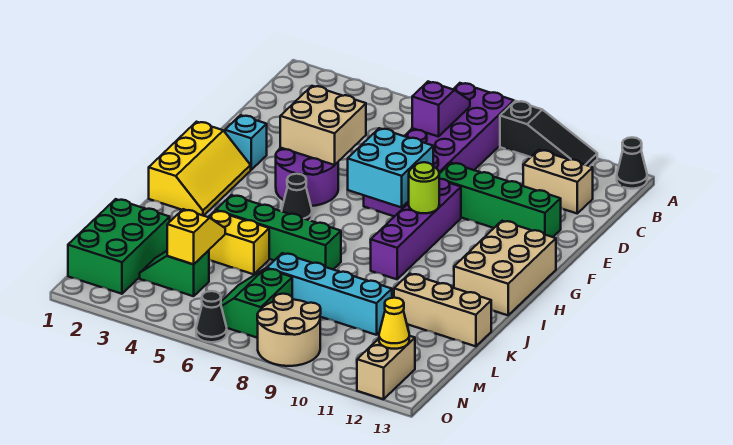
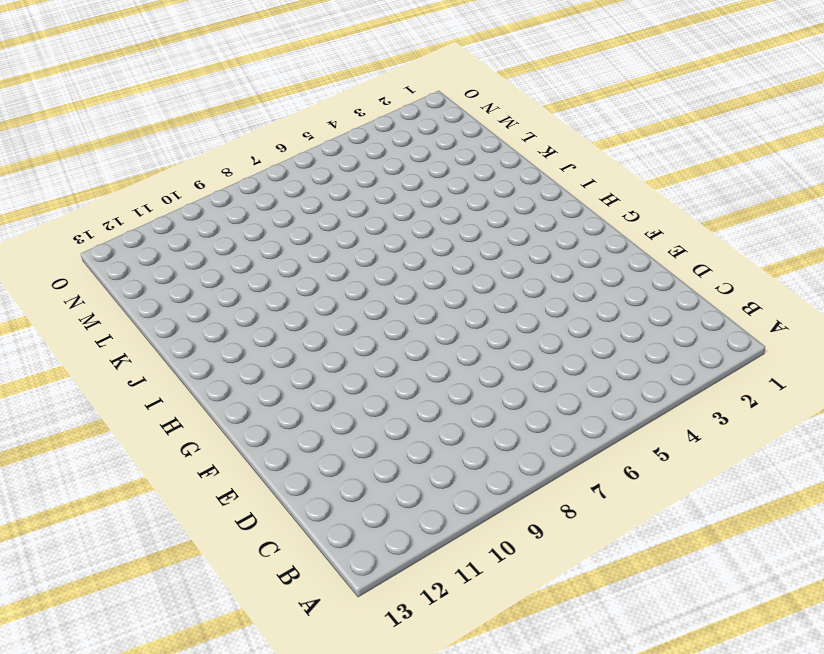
none -> purple 2x6 brick [364,83,514,217]
none -> black 1x3 slope [500,101,597,166]
none -> black 1x1 cone [617,138,647,189]

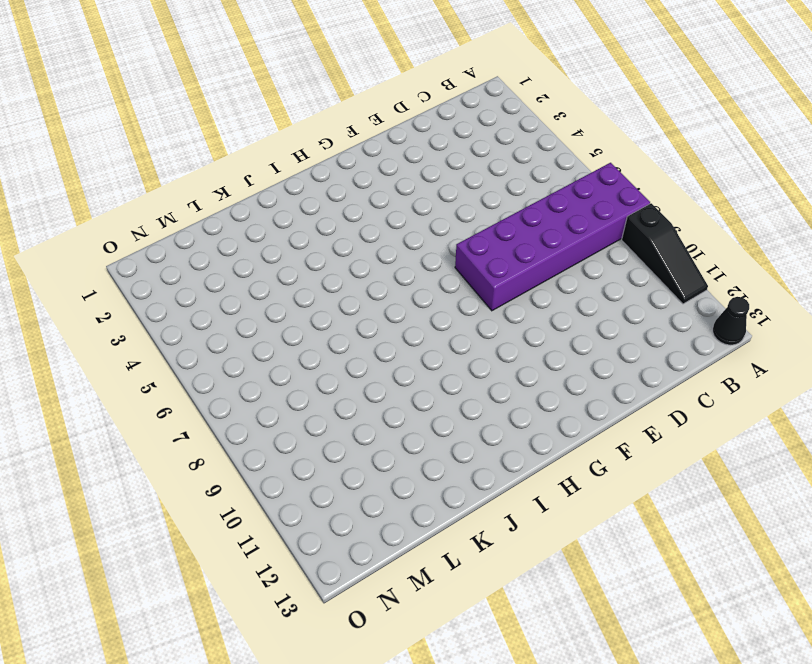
none -> tan 1x2 brick [523,150,593,213]
none -> green 1x4 brick [439,163,561,237]
none -> cyan 1x1 brick [225,115,267,170]

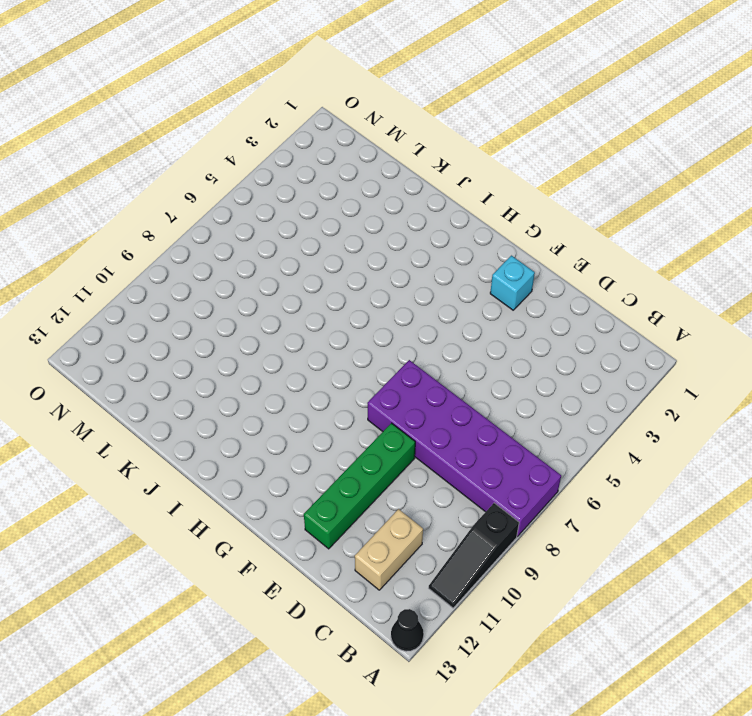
none -> purple 2x2 round brick [276,148,338,206]
none -> purple 1x4 brick [371,179,461,279]
none -> yellow 2x3 slope [149,122,251,216]

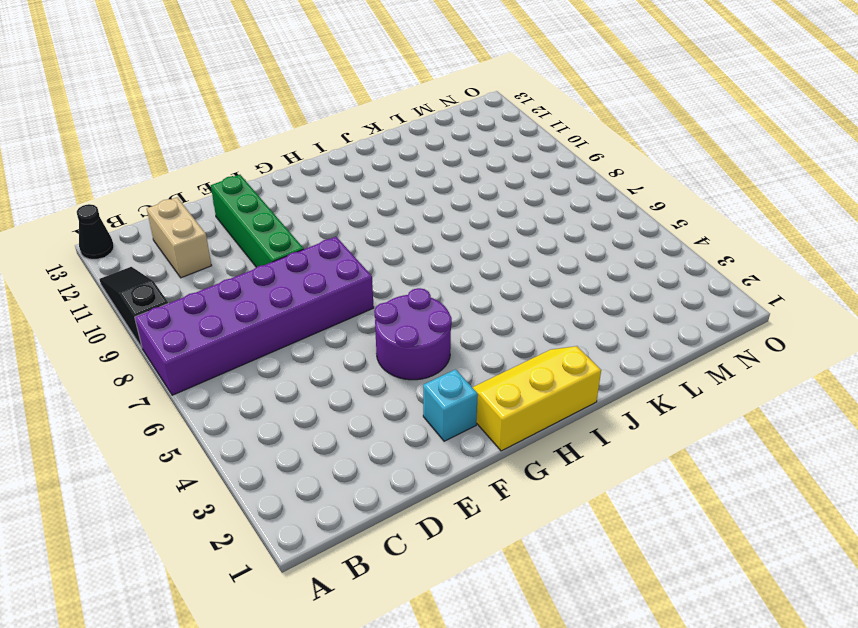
none -> purple 1x4 brick [371,179,461,279]
none -> tan 2x3 brick [454,221,556,315]
none -> black 1x1 cone [282,174,312,220]

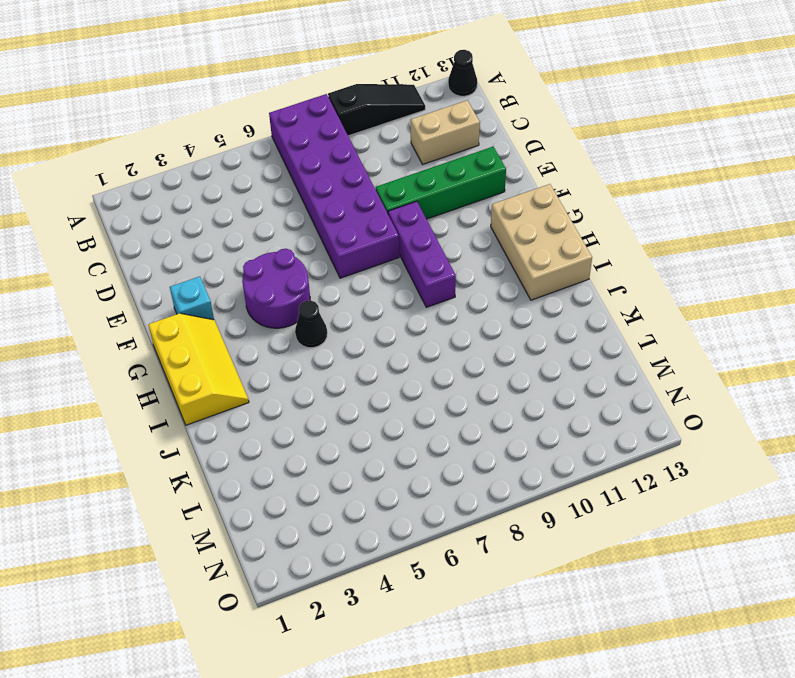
purple 1x3 brick [388,201,456,307] -> purple 1x4 brick [371,179,461,279]
none -> green 1x4 brick [216,195,341,269]
none -> yellow 1x2 brick [209,210,269,274]
none -> tan 1x3 brick [394,274,491,346]

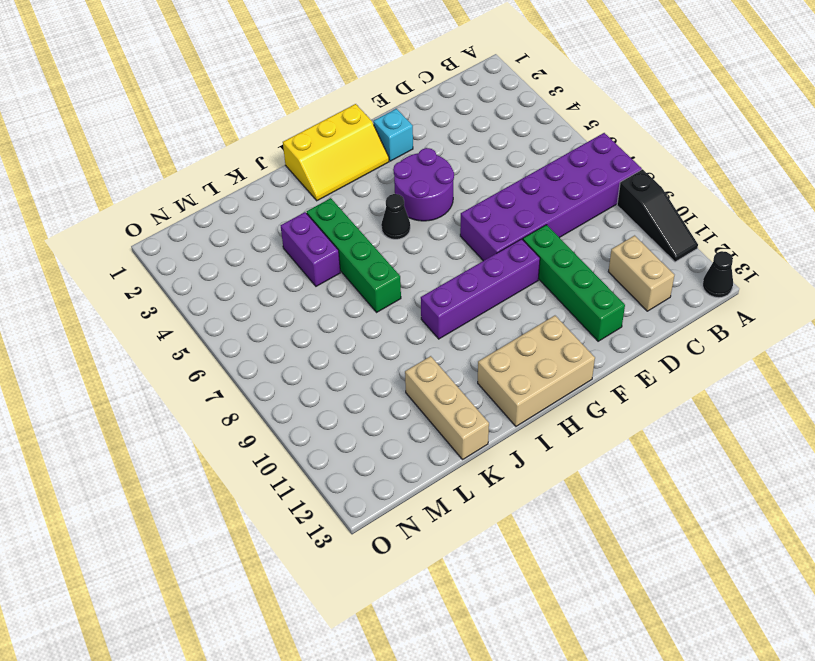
purple 1x2 brick [281,212,340,286] -> yellow 1x2 brick [209,210,269,274]
none -> green 2x3 brick [68,199,170,294]
none -> cyan 1x4 brick [267,253,392,335]
none -> green 1x2 slope [140,250,209,296]

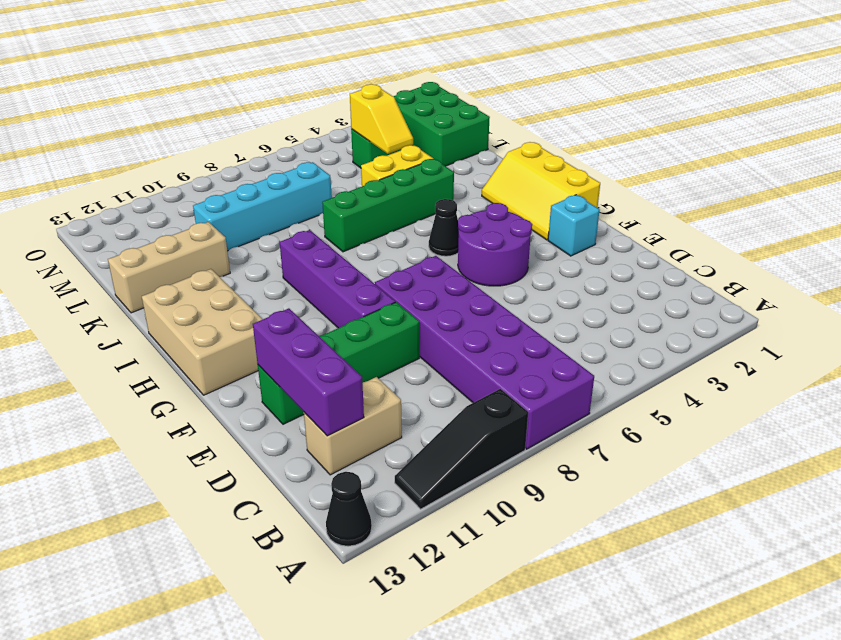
purple 1x3 brick [253,308,364,436] -> none
none -> green 2x2 slope [221,268,292,338]
none -> tan 2x2 round brick [257,294,321,366]
none -> tan 1x2 brick [357,336,415,399]

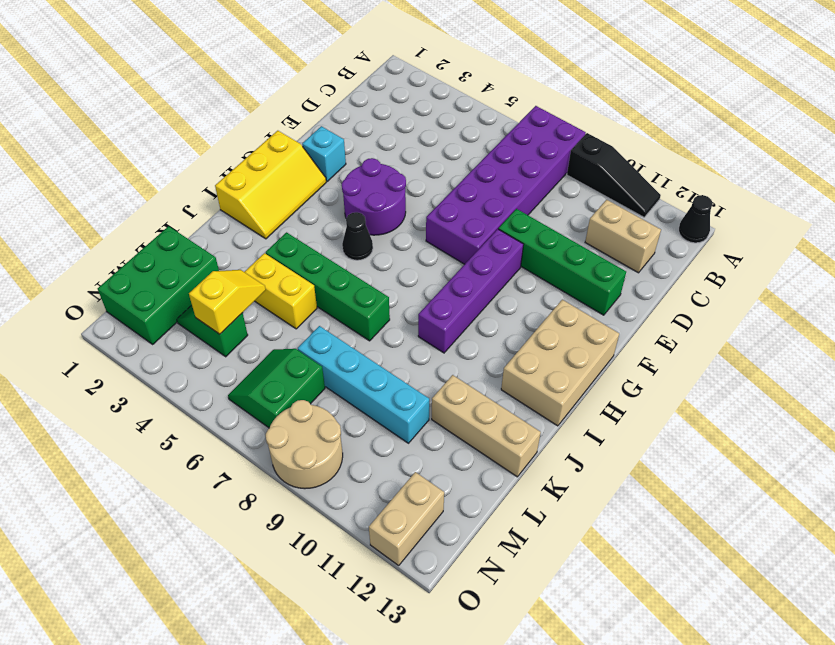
none -> black 1x1 cone [196,291,227,342]
none -> purple 1x2 slope [412,82,470,137]
none -> tan 2x2 brick [280,86,366,165]

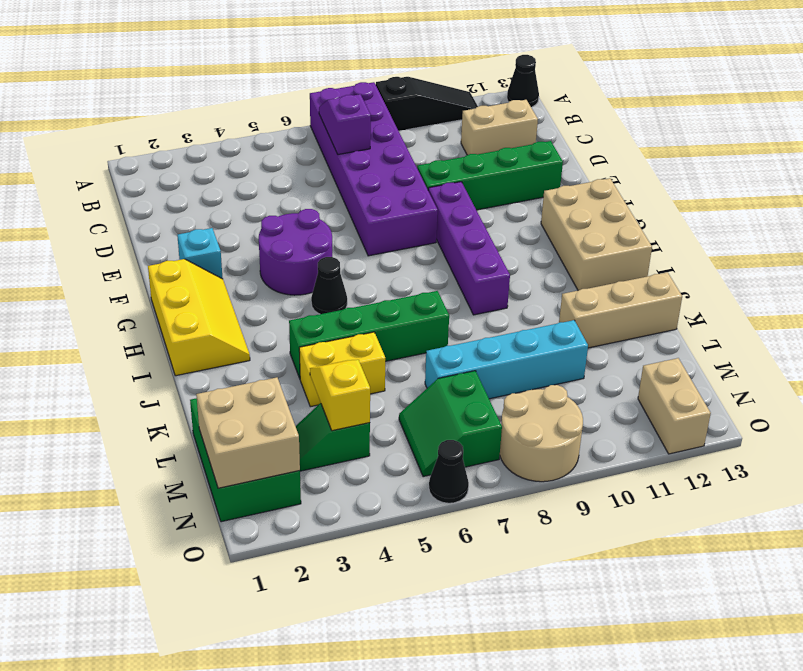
tan 2x2 brick [196,377,300,488] -> tan 2x2 brick moved to [280,86,366,165]
none -> cyan 2x2 brick [347,128,433,207]
none -> lime 1x1 round brick [409,162,439,213]
none -> yellow 1x1 cone [379,298,409,349]

